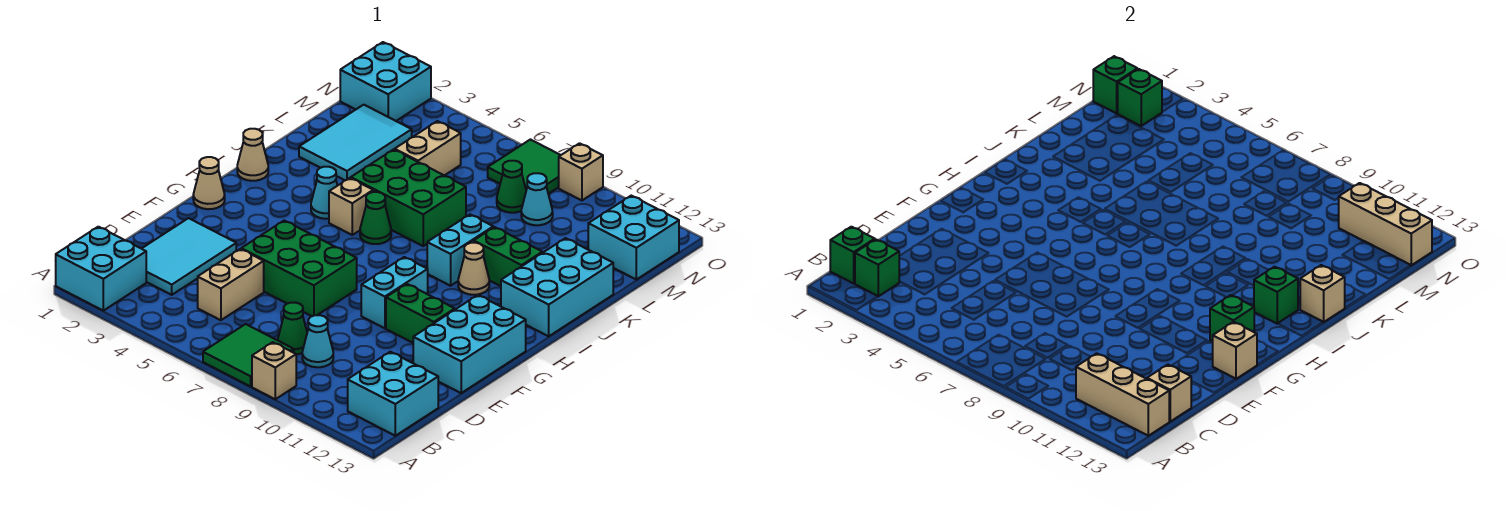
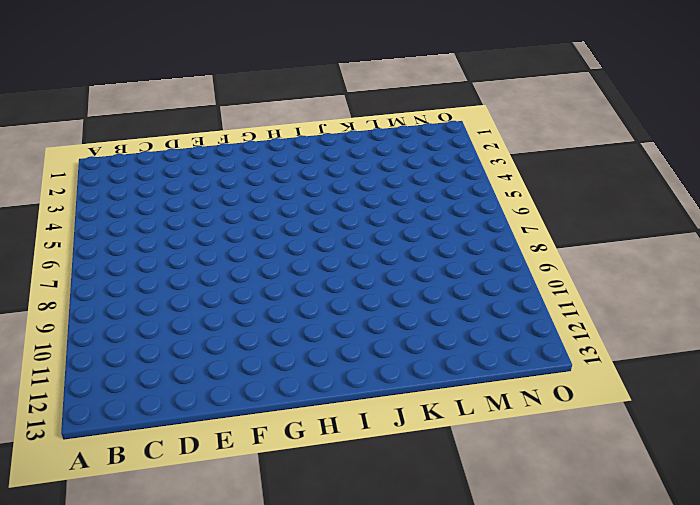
none -> cyan 2x2 brick [56,227,146,311]
none -> green 2x2 tile [203,324,294,387]
none -> tan 1x1 brick [252,342,296,399]
none -> cyan 2x2 brick [348,352,438,436]

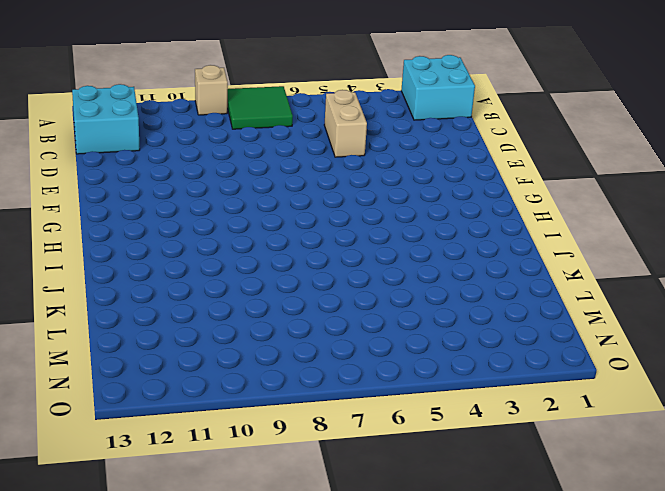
none -> cyan 2x3 tile [142,218,236,295]
none -> green 1x1 cone [278,303,307,355]
none -> cyan 1x1 cone [302,315,333,367]
none -> green 2x3 brick [241,221,357,316]

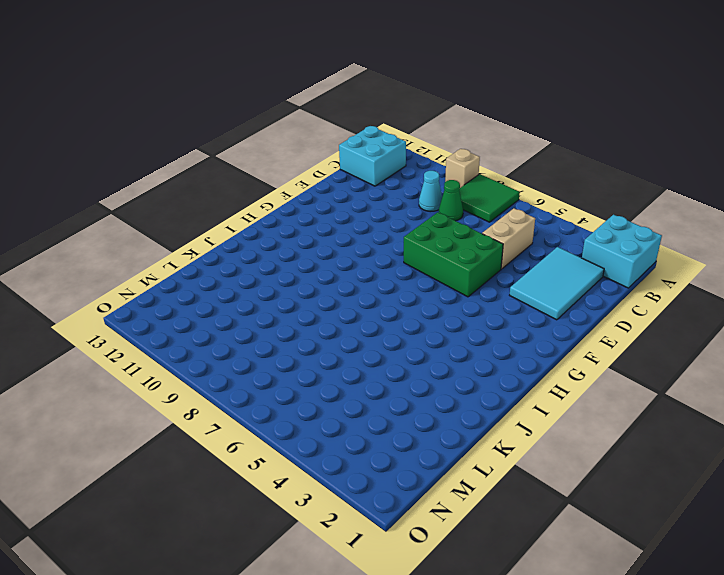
none -> cyan 2x3 brick [413,295,526,393]
none -> cyan 1x2 brick [361,257,428,328]
none -> green 1x2 brick [386,284,455,343]
none -> tan 1x1 cone [193,157,225,209]

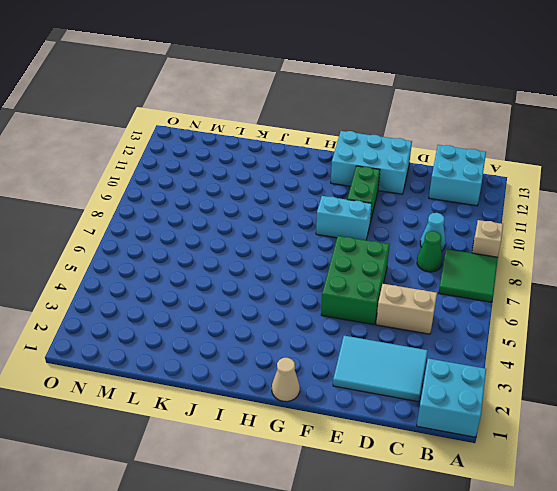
none -> tan 1x1 cone [237,129,268,181]
none -> cyan 1x1 cone [311,167,337,219]
none -> tan 1x1 brick [329,178,373,235]
none -> green 1x1 cone [360,192,391,244]

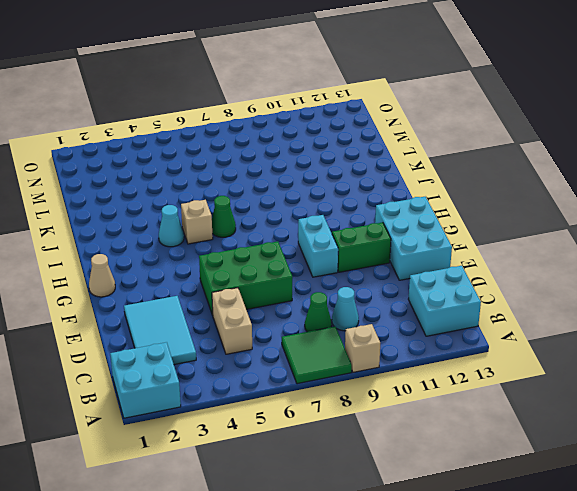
none -> tan 1x1 cone [237,129,268,181]
none -> cyan 1x2 brick [427,215,493,286]
none -> tan 1x1 cone [458,243,489,295]
none -> cyan 2x3 brick [501,238,613,336]

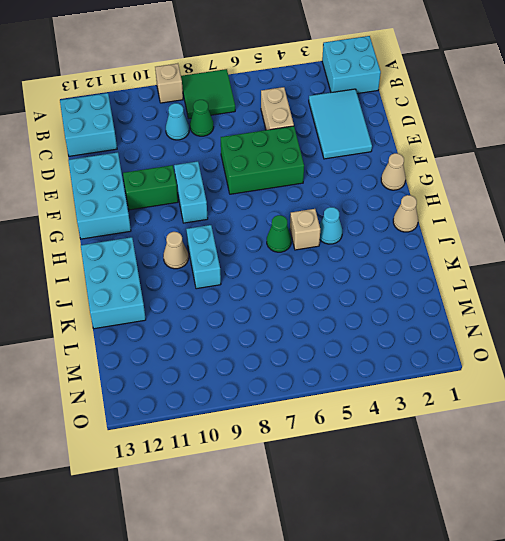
none -> green 2x3 brick [351,149,466,246]
none -> green 1x2 brick [474,227,542,286]
none -> cyan 2x3 tile [299,105,412,180]
none -> tan 1x2 brick [395,121,461,176]

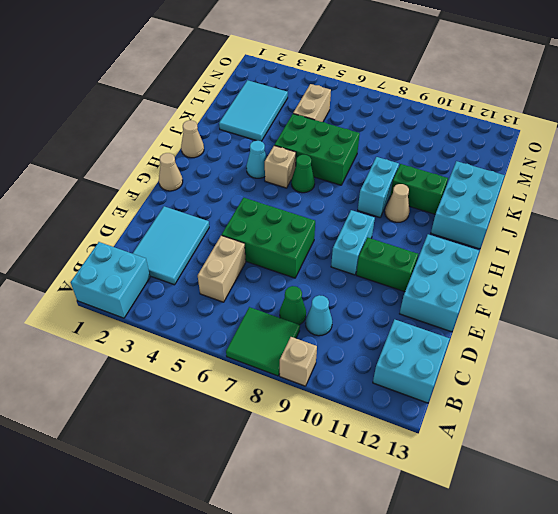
none -> green 1x1 cone [497,161,526,213]
none -> cyan 1x1 cone [521,173,553,225]
none -> cyan 2x2 brick [588,196,679,280]
none -> cyan 2x2 brick [340,42,431,121]

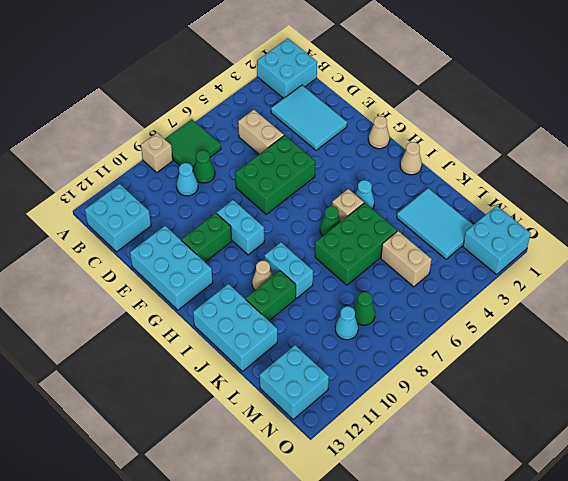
none -> green 2x2 tile [488,140,561,194]
none -> tan 1x1 brick [559,143,603,200]
none -> green 1x1 brick [830,227,875,283]
none -> green 1x1 brick [855,239,899,296]

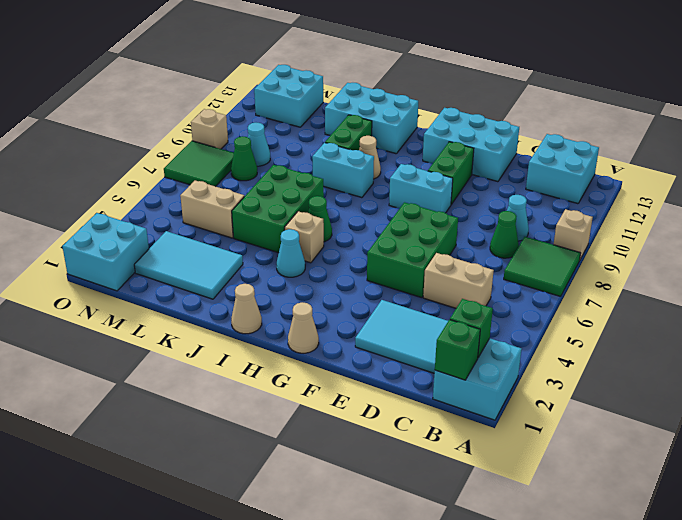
none -> tan 1x3 brick [1076,353,1170,436]
none -> tan 1x1 brick [1147,365,1191,421]
none -> tan 1x1 brick [1213,322,1257,379]
none -> green 1x1 brick [1210,295,1254,341]

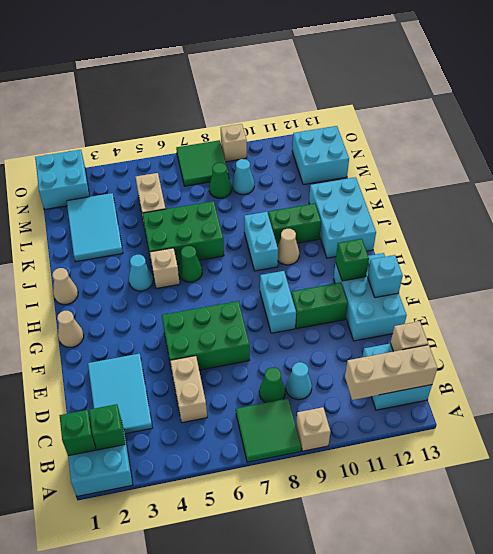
cyan 1x1 brick [368,255,403,298] -> tan 1x1 brick [1213,322,1257,379]
none -> green 1x1 brick [1254,267,1298,324]
none -> tan 1x1 brick [1300,265,1345,322]
none -> green 1x1 brick [1093,56,1137,113]
none -> green 1x1 brick [1117,69,1162,126]

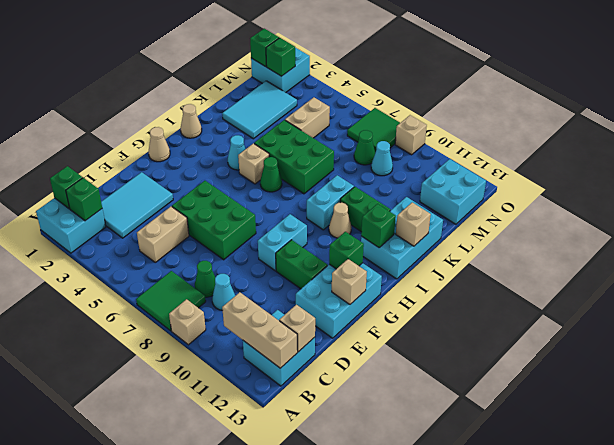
none -> tan 1x3 brick [1339,183,1432,265]

